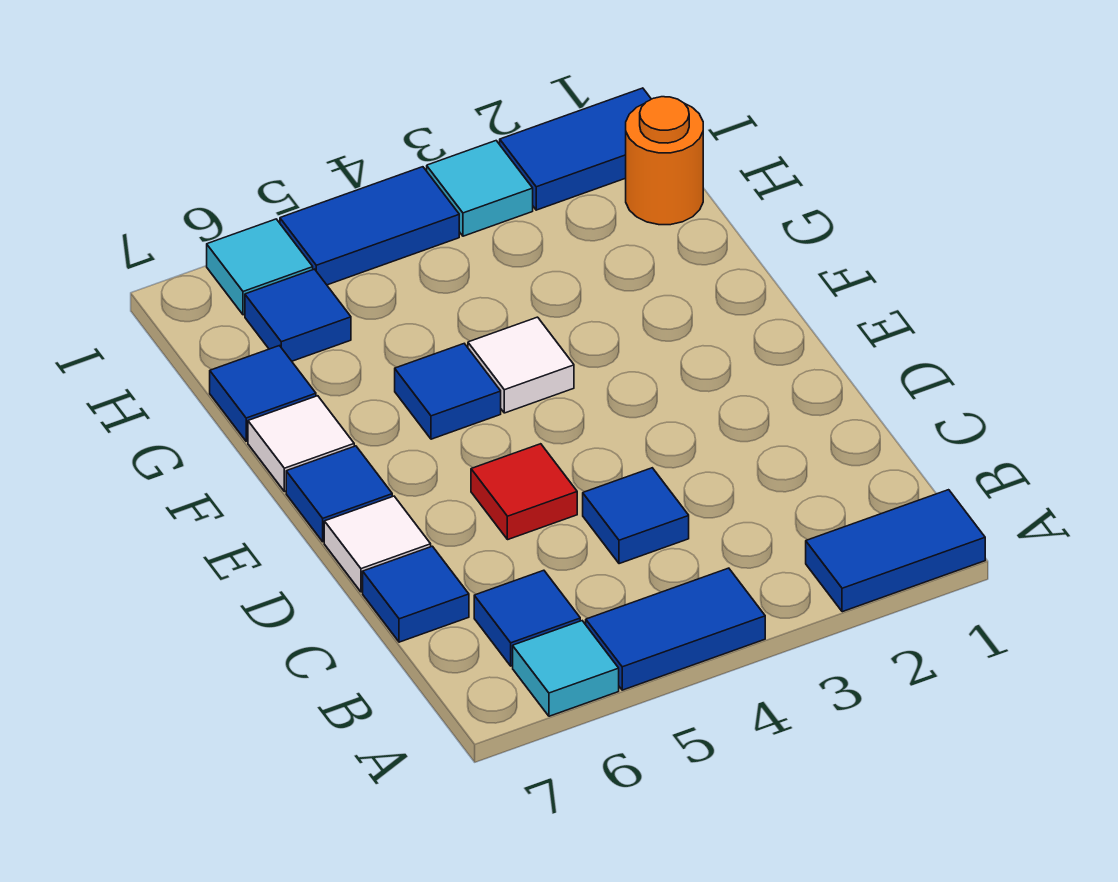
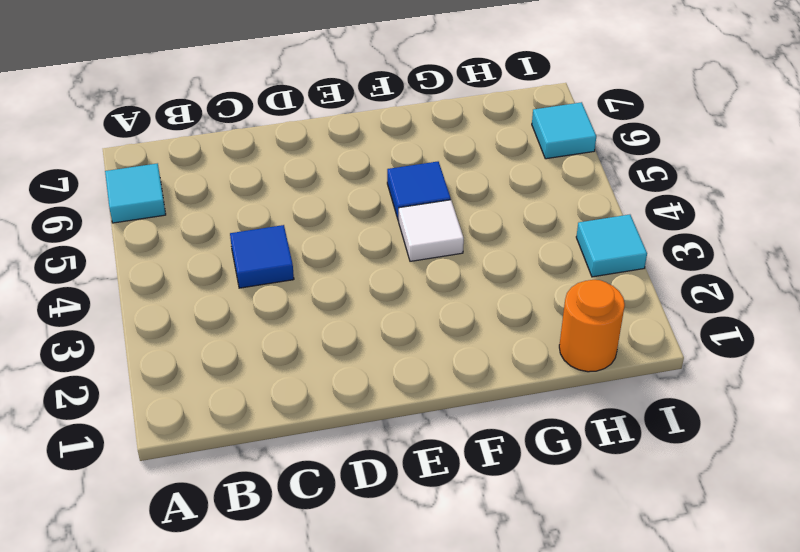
none -> blue 1x2 tile [806,490,985,612]
none -> blue 1x2 tile [586,568,765,690]
none -> blue 1x1 tile [474,570,580,666]

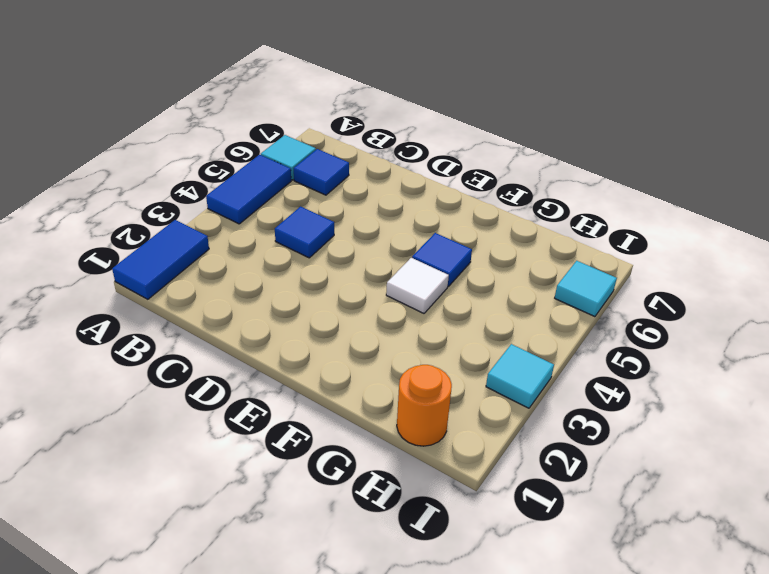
none -> blue 1x1 tile [363,546,469,642]
none -> red 1x1 tile [471,444,577,540]
none -> white 1x1 tile [324,496,431,592]

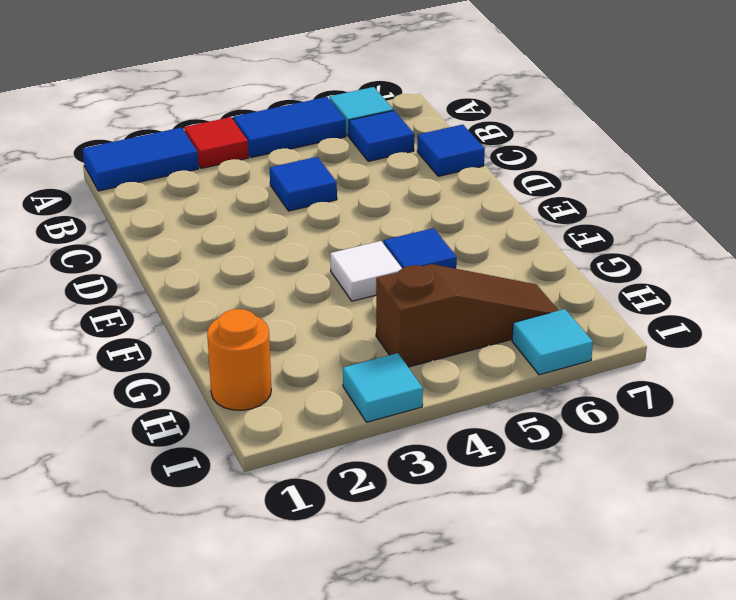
red 1x1 tile [184,117,249,168] -> red 1x1 tile moved to [471,444,577,540]
brown 1x3 slope [376,264,559,367] -> blue 1x1 tile [245,269,351,361]
none -> white 1x1 tile [324,496,431,592]
none -> blue 1x1 tile [286,446,392,542]
none -> white 1x1 tile [248,396,354,492]

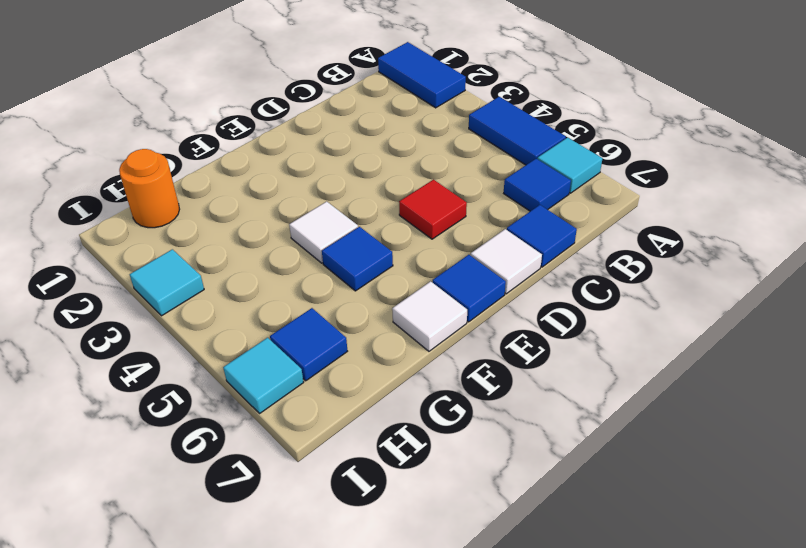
none -> blue 1x1 tile [583,468,689,564]
none -> blue 1x1 tile [210,346,316,441]
none -> blue 1x2 tile [500,88,651,210]

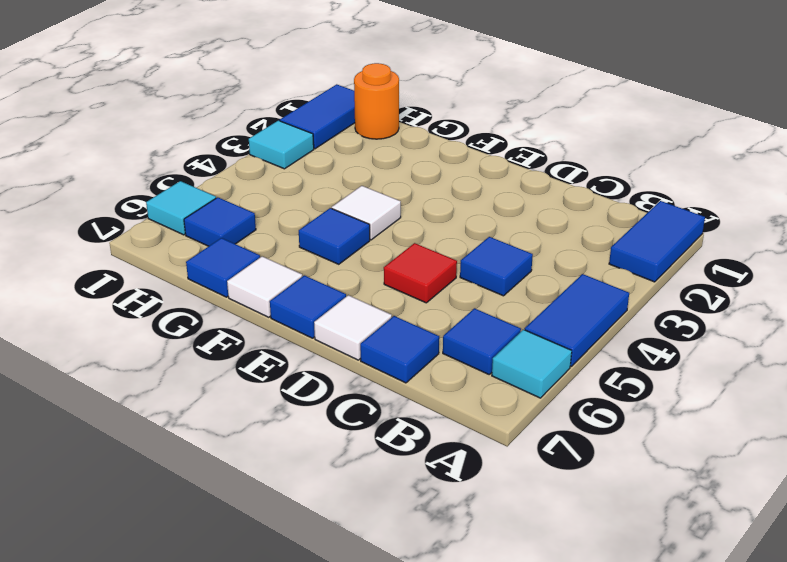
none -> blue 1x2 tile [280,167,459,285]

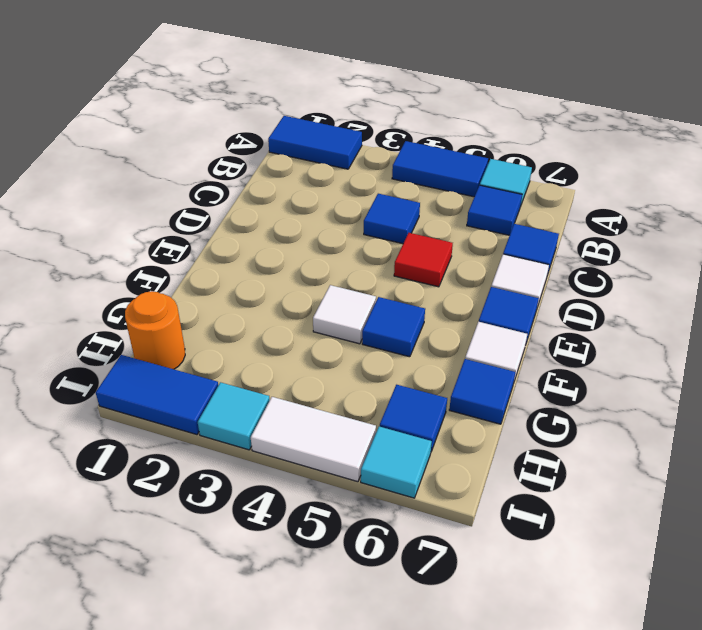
white 1x2 tile [251,397,376,482] -> blue 1x2 tile [280,167,459,285]

